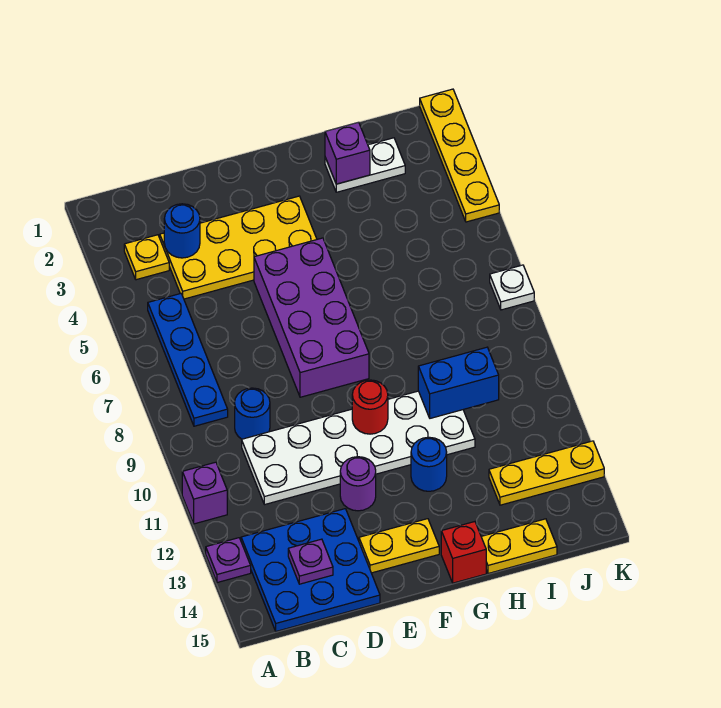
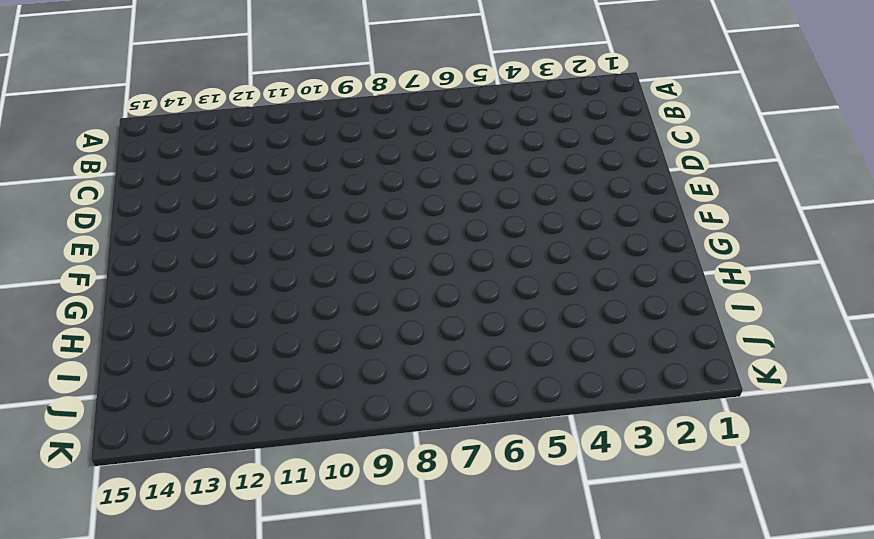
none -> purple 1x1 brick [182,462,227,524]
none -> purple 1x1 plate [206,538,251,583]
none -> yellow 1x1 plate [124,235,169,280]

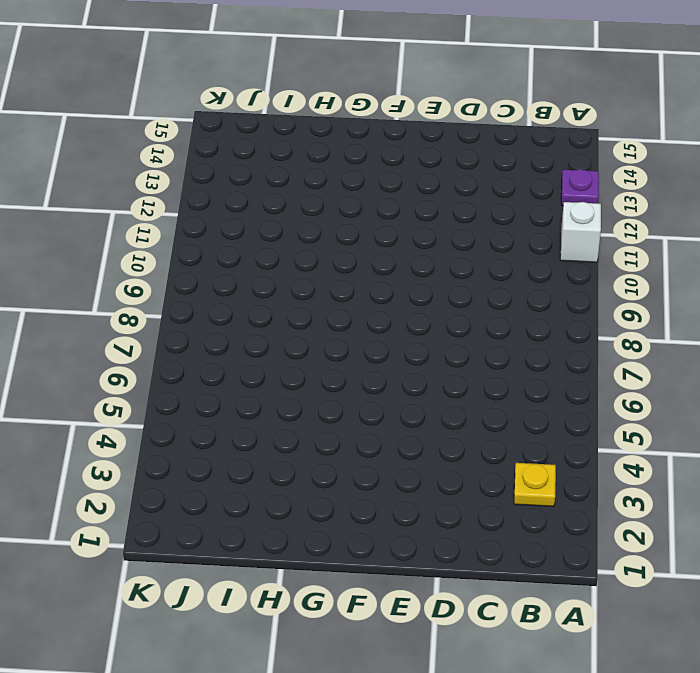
white 1x1 brick [560,202,601,262] -> purple 1x1 brick [182,462,227,524]
none -> blue 1x4 plate [148,294,228,426]
none -> blue 3x3 plate [241,509,380,631]
none -> yellow 2x4 plate [160,196,317,299]

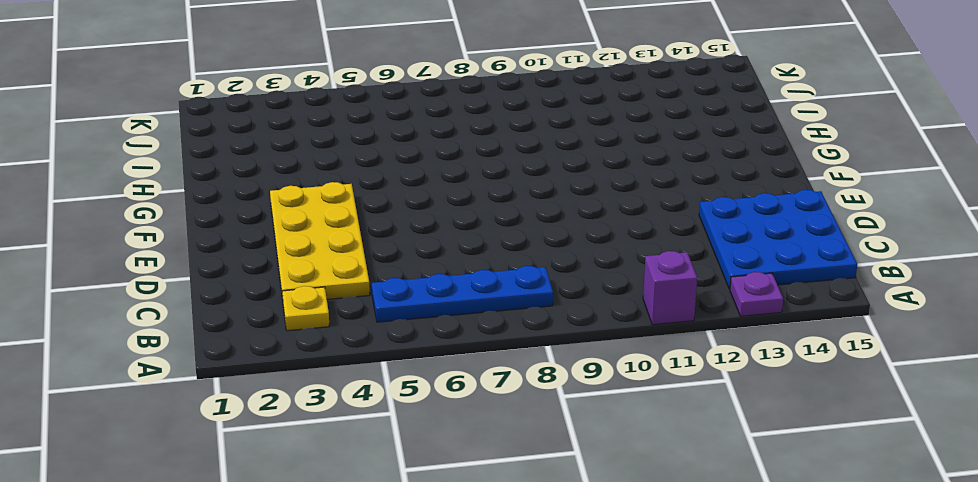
none -> blue 1x1 round brick [235,388,270,439]
none -> white 2x6 plate [242,391,475,505]
none -> purple 2x4 brick [254,238,369,397]

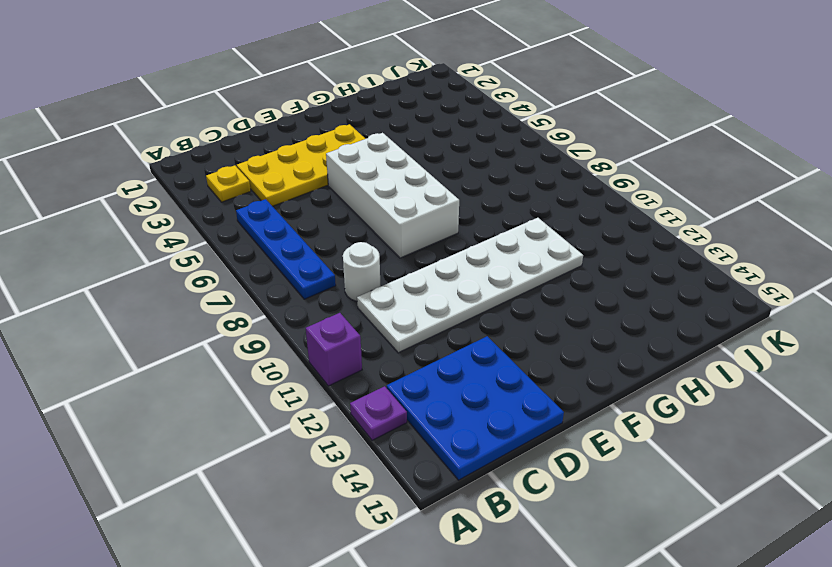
white 1x1 round brick [343,242,381,301] -> blue 1x1 round brick [235,388,270,439]
white 2x4 brick [326,133,459,258] -> purple 2x4 brick [254,238,369,397]
none -> purple 1x1 round brick [340,457,376,511]
none -> yellow 1x2 plate [359,519,439,573]
none -> blue 1x1 round brick [411,437,447,491]

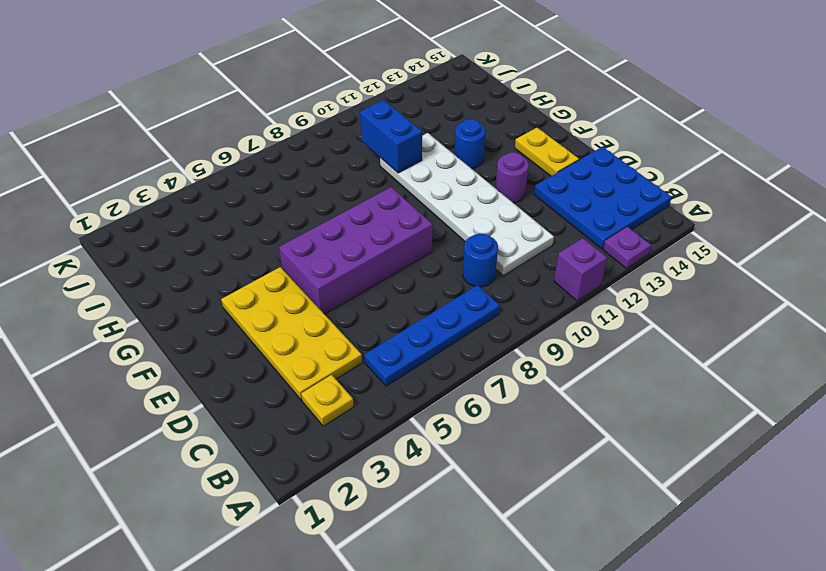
none -> red 1x1 brick [441,522,486,583]
none -> white 1x2 plate [325,138,405,192]
none -> yellow 1x2 plate [481,519,557,574]

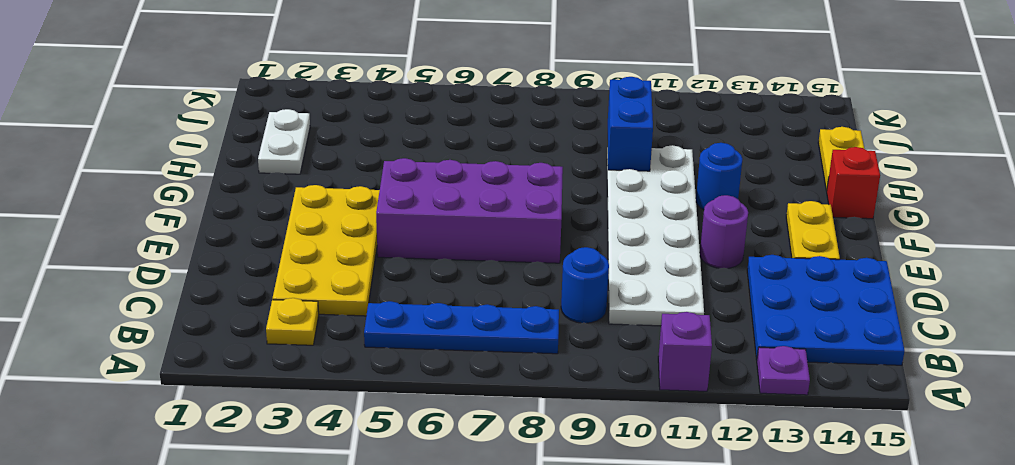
none -> yellow 1x3 plate [489,441,604,505]
none -> yellow 1x4 plate [420,89,499,222]
none -> white 1x1 plate [490,265,534,310]

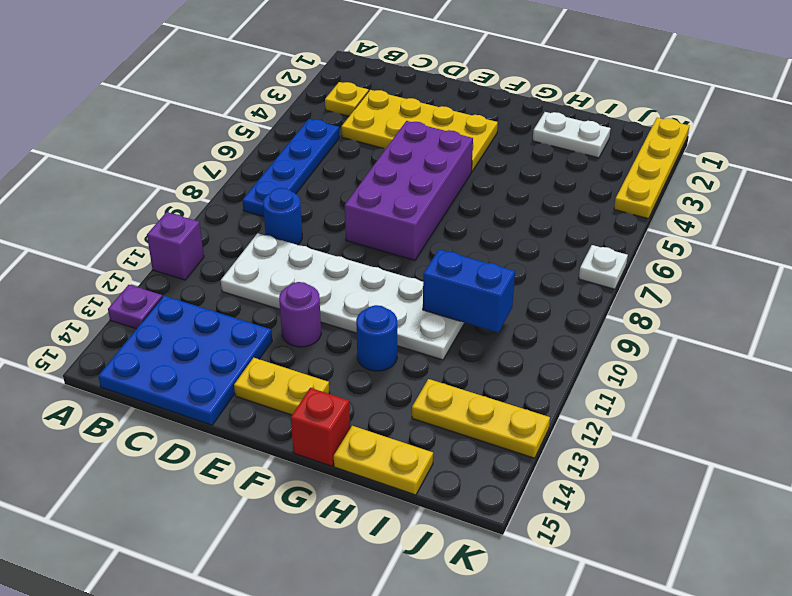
none -> blue 1x1 round brick [164,204,200,258]
none -> purple 1x1 plate [288,539,333,584]
none -> red 1x1 round brick [352,380,388,434]

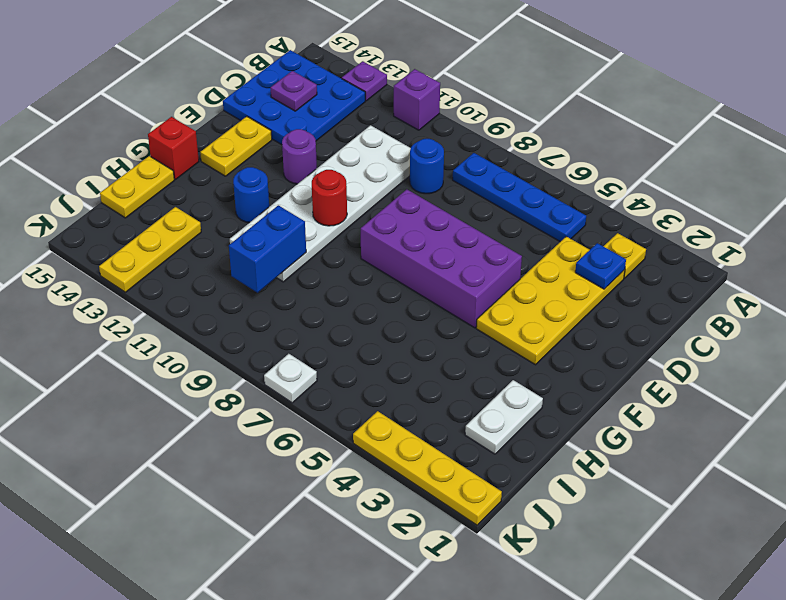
blue 1x1 plate [575,243,626,289] -> blue 1x1 round brick [164,204,200,258]
none -> purple 1x1 brick [325,122,370,184]

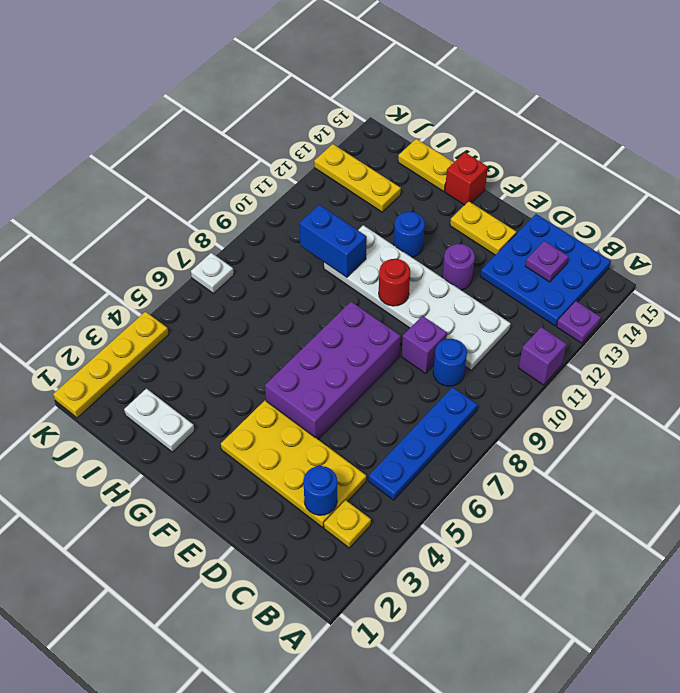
purple 1x1 brick [401,316,447,373] -> purple 1x1 brick moved to [325,122,370,184]

